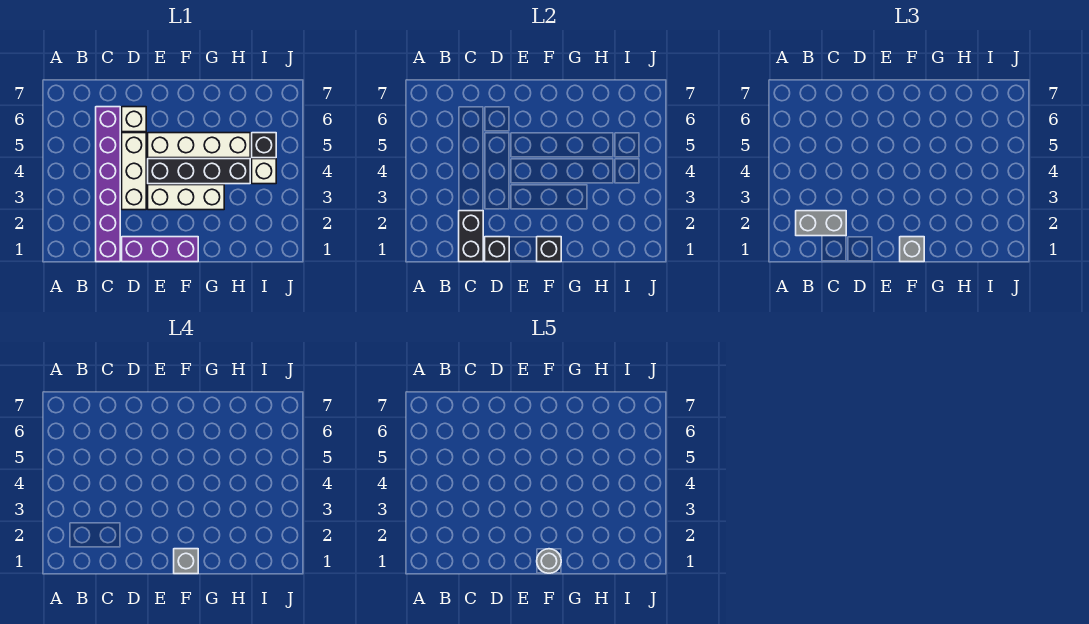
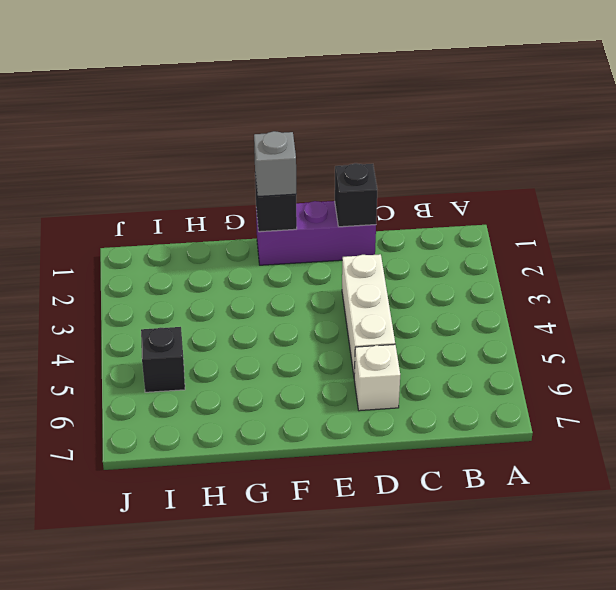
none -> purple 1x6 brick [96,107,120,262]
none -> white 1x3 brick [148,185,224,210]
none -> black 1x4 brick [148,159,250,184]

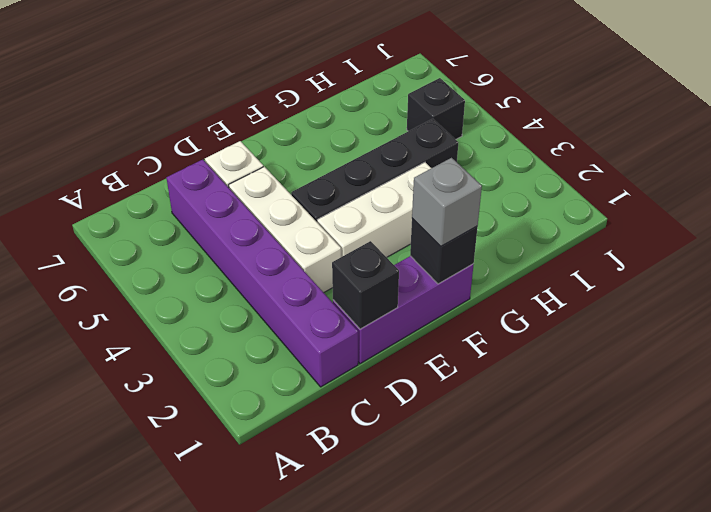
none -> white 1x4 brick [148,133,250,158]
none -> white 1x1 brick [252,159,276,184]
none -> black 1x2 brick [459,211,483,262]

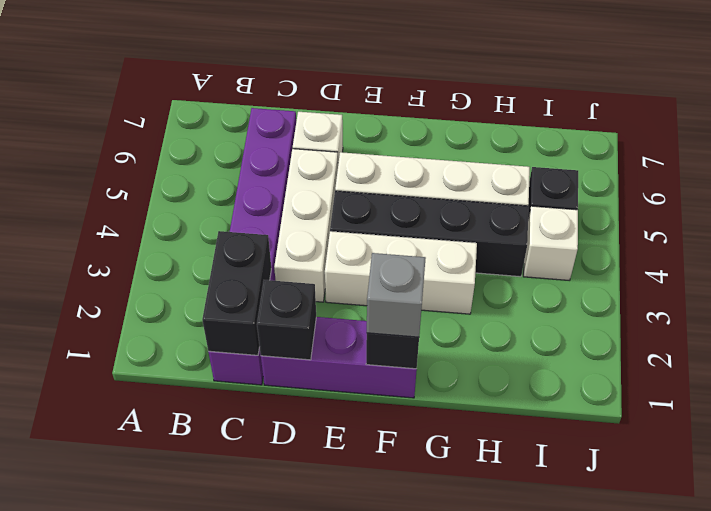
none -> grey 1x2 brick [796,211,846,236]
none -> grey 1x1 brick [174,549,198,574]
none -> grey 1x1 round brick [537,549,561,573]

